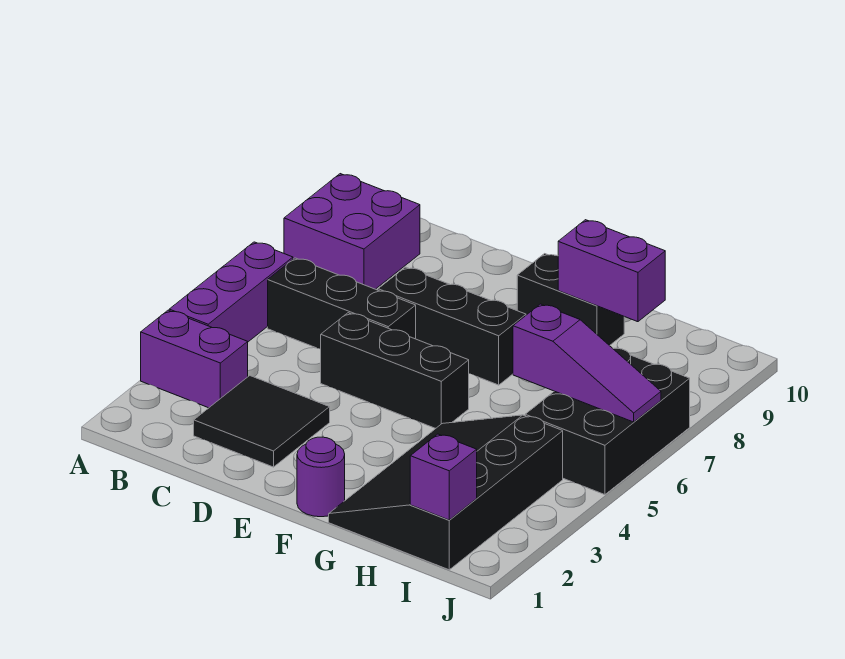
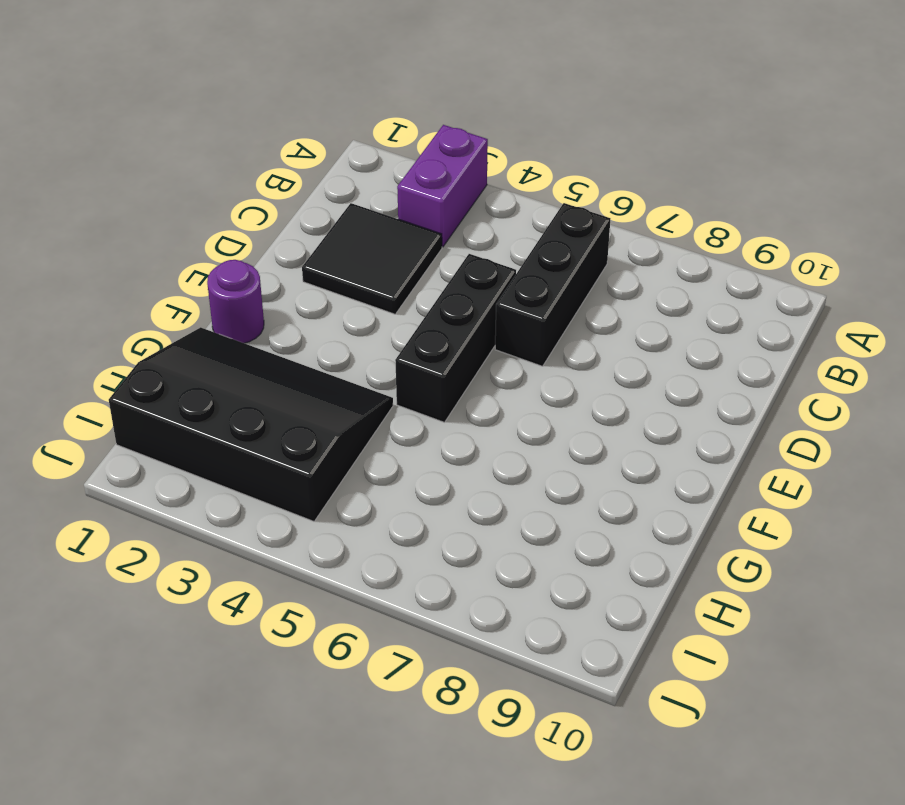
none -> purple 1x3 brick [169,242,293,342]
none -> purple 2x2 brick [284,174,420,289]
none -> black 1x3 brick [378,267,526,385]

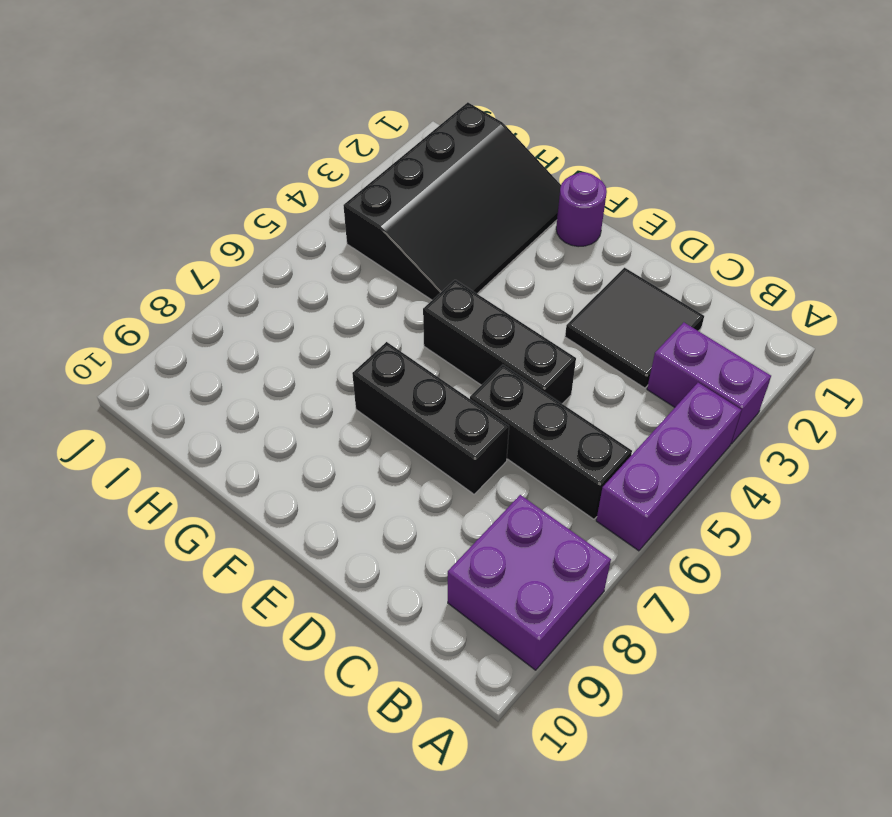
none -> black 1x2 brick [517,254,624,346]
none -> black 2x3 brick [525,348,690,495]
none -> purple 1x2 brick [558,220,665,322]

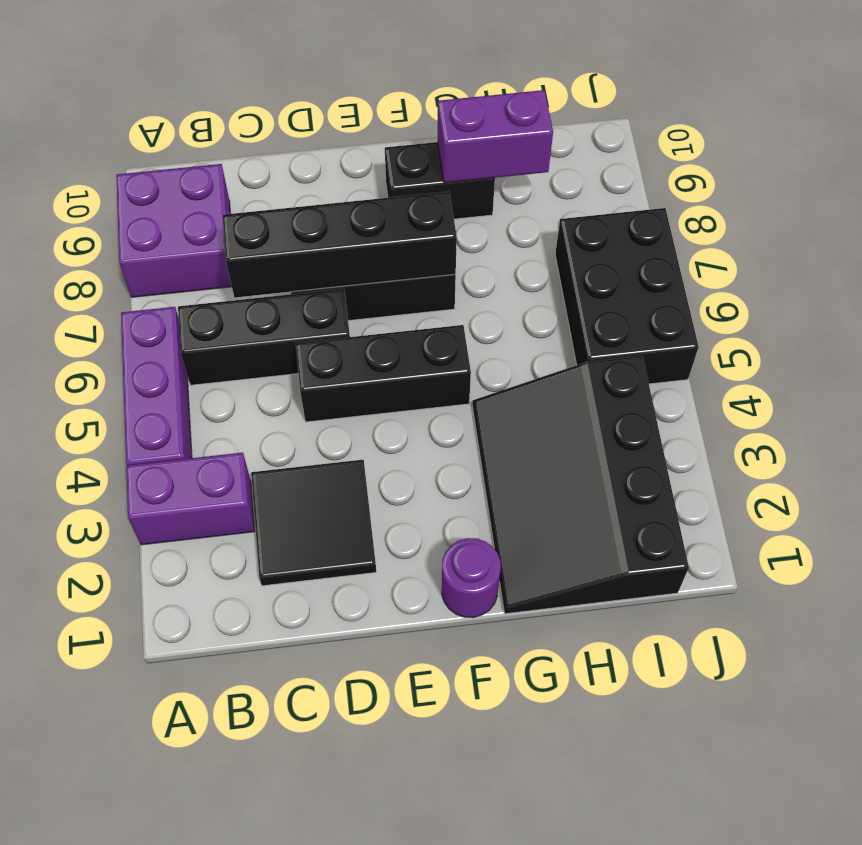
black 1x4 brick [223,191,457,298] -> none
none -> purple 1x3 slope [513,304,661,422]
none -> purple 1x1 brick [410,434,477,520]

